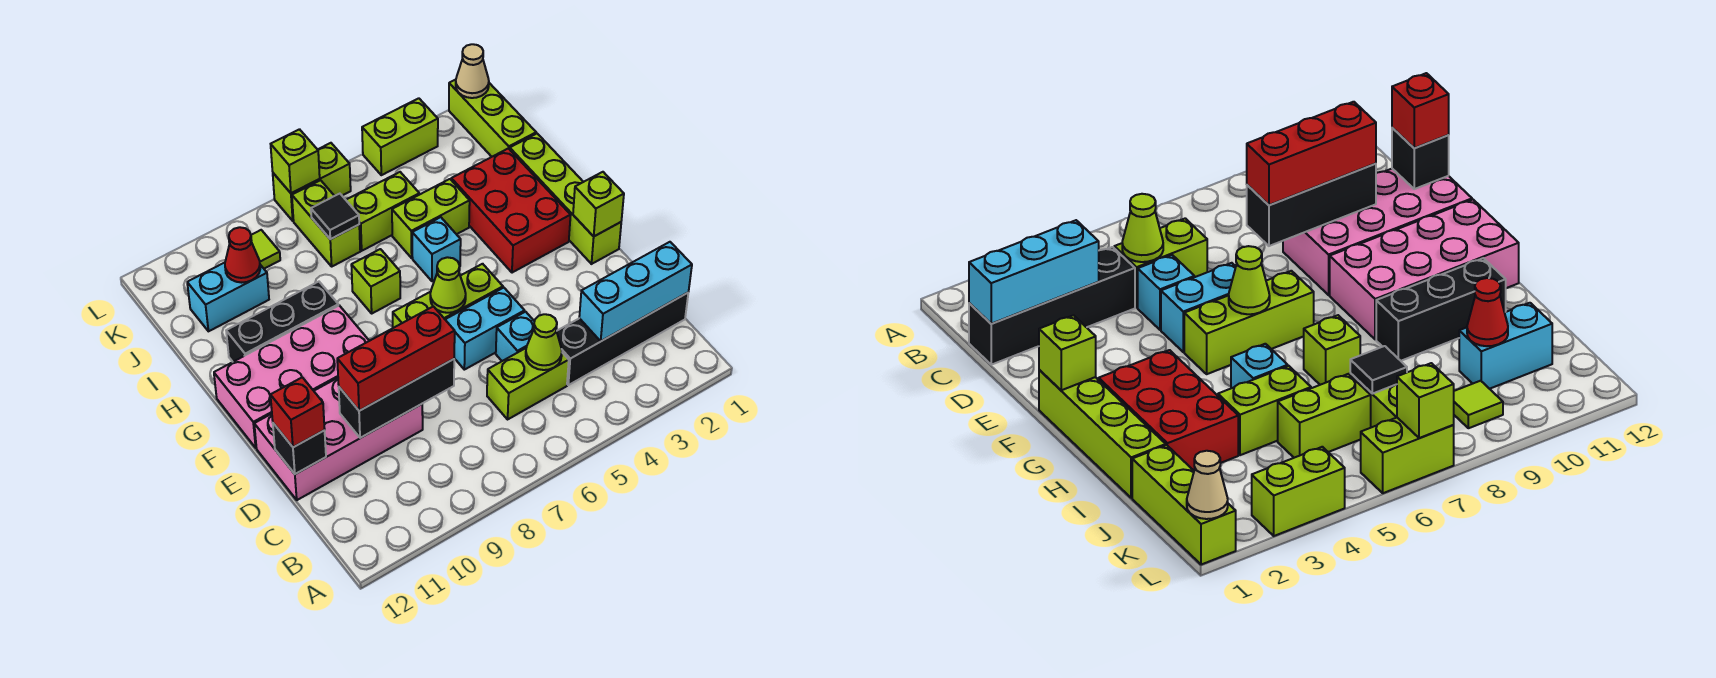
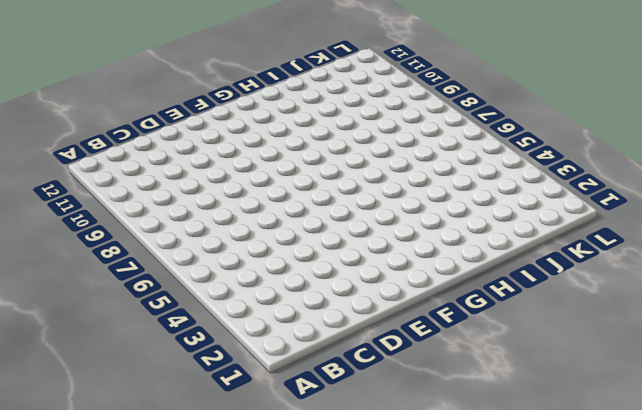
none -> black 1x4 brick [557,293,688,385]
none -> lime 1x2 brick [487,348,569,419]
none -> cyan 1x1 brick [496,312,535,361]
none -> pink 2x4 brick [254,378,423,500]

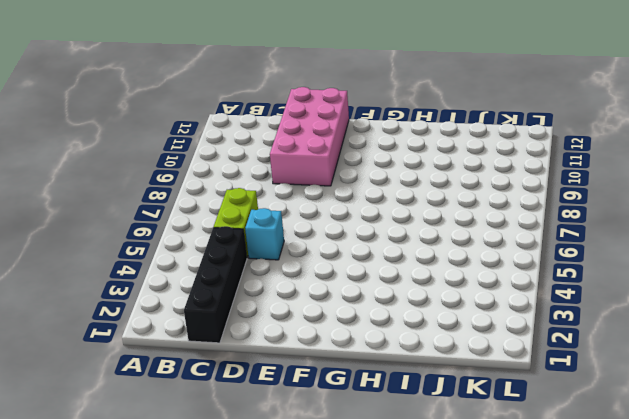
none -> cyan 1x2 brick [445,288,525,370]
none -> lime 1x4 brick [510,134,621,264]
none -> lime 1x3 brick [393,264,503,328]
none -> pink 2x4 brick [214,306,369,448]

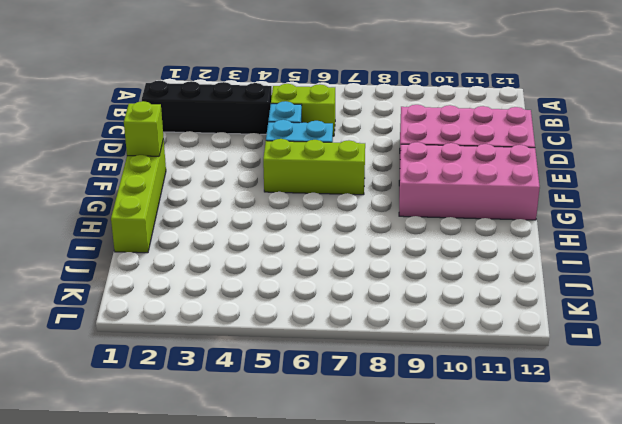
none -> red 2x3 brick [451,148,571,273]
none -> cyan 1x1 brick [412,217,461,281]
none -> lime 1x1 brick [351,249,400,313]
none -> black 1x3 brick [226,282,338,362]

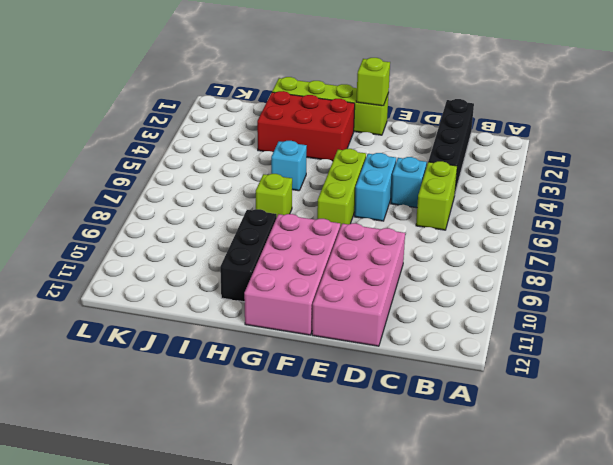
none -> lime 1x2 brick [392,179,470,258]
none -> lime 1x3 brick [449,80,536,157]
none -> lime 1x2 brick [346,172,419,251]
none -> lime 1x2 brick [292,180,360,266]

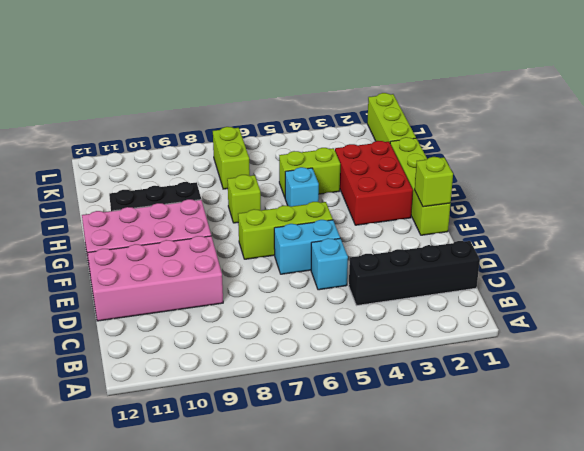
none -> lime 1x2 brick [487,348,569,419]
none -> lime 1x2 brick [346,172,419,251]
none -> cyan 1x2 brick [187,263,269,331]
none -> lime 1x1 tile [251,230,280,269]

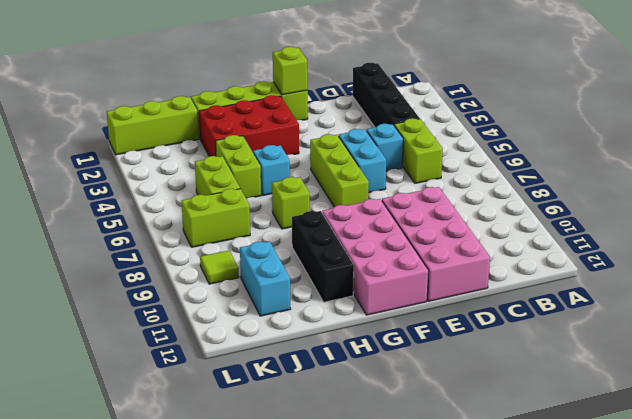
none -> lime 1x2 brick [362,98,438,175]
none -> lime 1x2 brick [273,143,351,221]
none -> cyan 1x3 brick [579,242,692,341]
none -> lime 1x1 cone [526,314,562,370]

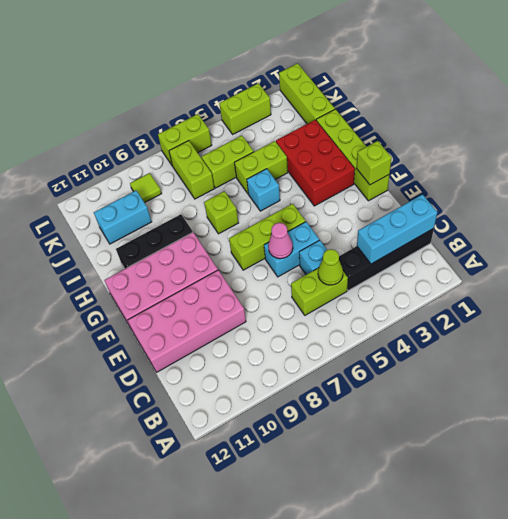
pink 1x1 cone [268,223,293,259] -> none
none -> black 1x3 brick [339,359,454,438]
none -> black 1x1 brick [273,423,326,474]
none -> lime 1x1 cone [430,257,466,313]
none -> black 1x1 tile [311,194,359,239]

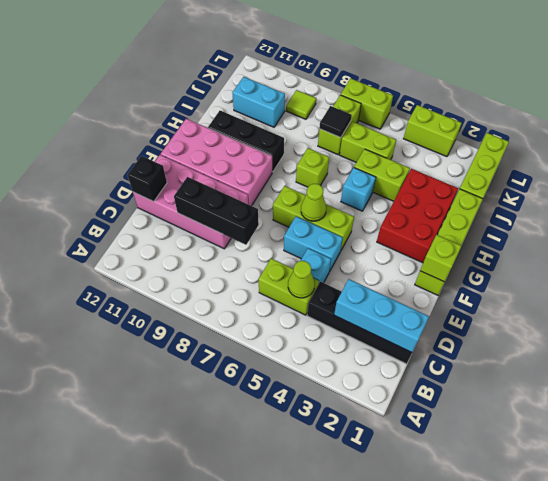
none -> red 1x1 cone [225,227,260,283]
none -> tan 1x1 cone [456,44,489,98]
none -> lime 1x1 brick [271,129,320,193]
none -> red 1x3 brick [337,306,455,411]

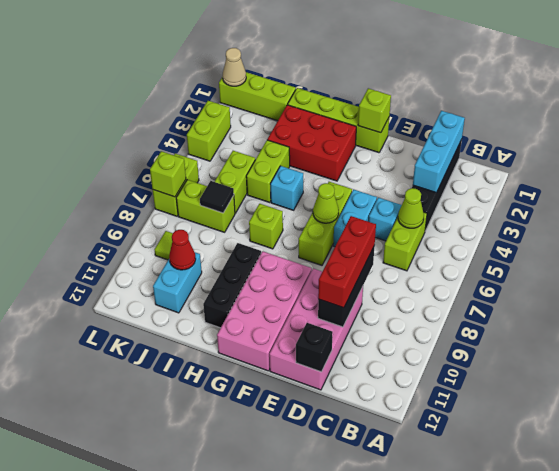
none -> red 1x1 brick [271,377,325,447]

